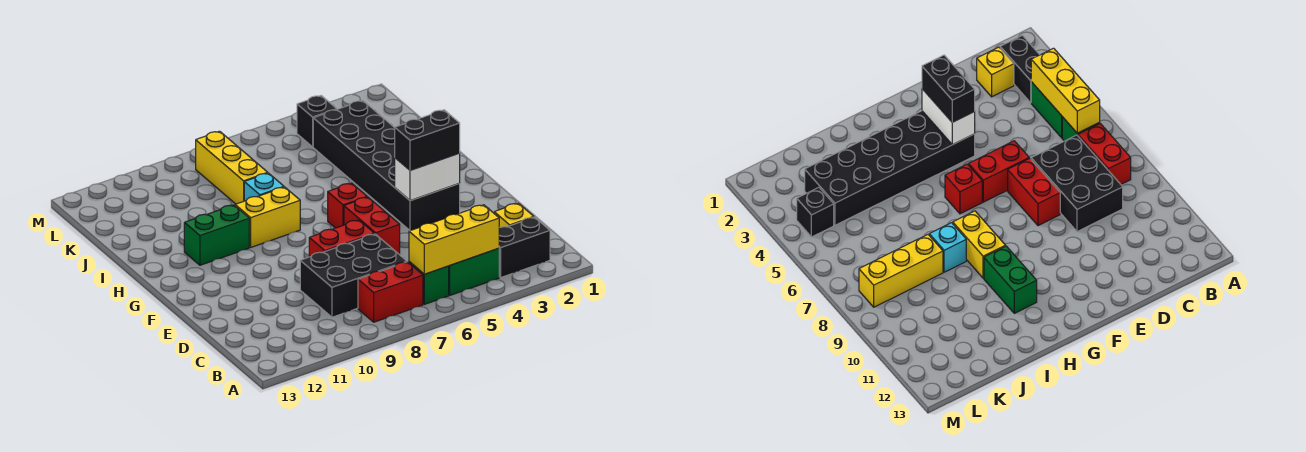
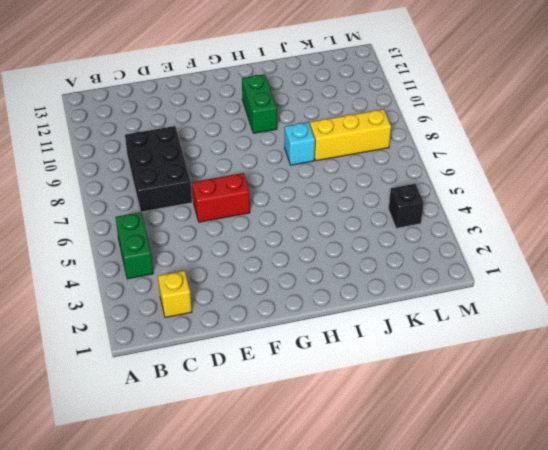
none -> black 1x2 brick [499,217,550,277]
none -> green 1x1 brick [409,262,449,304]
none -> red 1x2 brick [358,262,423,322]

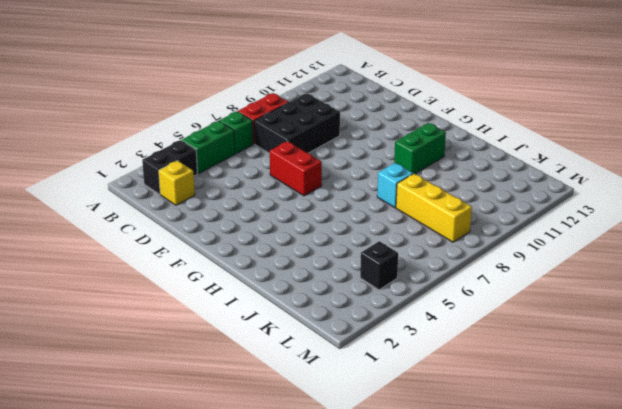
none -> red 1x2 brick [309,220,374,257]
none -> black 2x6 brick [313,101,460,231]
none -> red 1x1 brick [328,183,367,228]

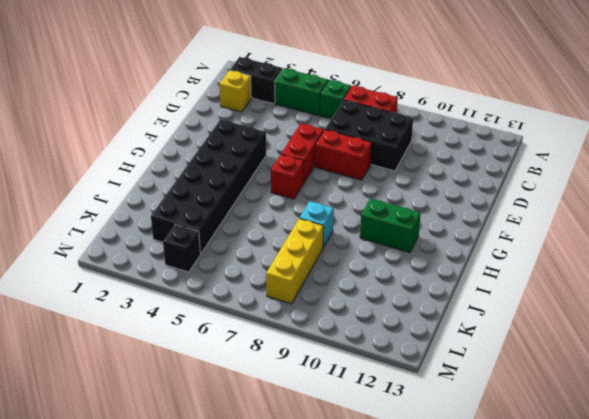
none -> yellow 1x2 brick [235,187,300,247]
none -> yellow 1x3 brick [409,205,499,274]
none -> white 1x2 brick [395,153,460,201]

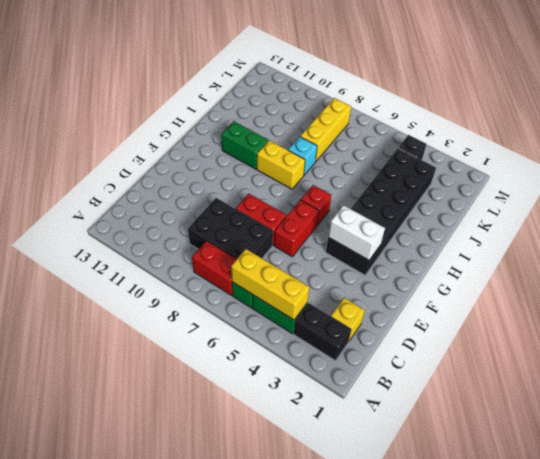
none -> black 1x2 brick [395,110,460,170]

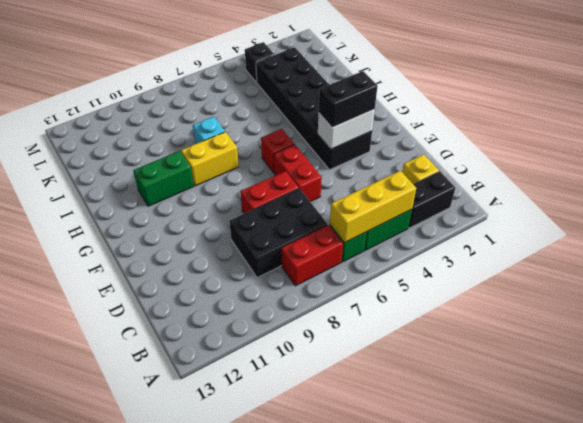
none -> yellow 1x3 brick [196,131,267,204]

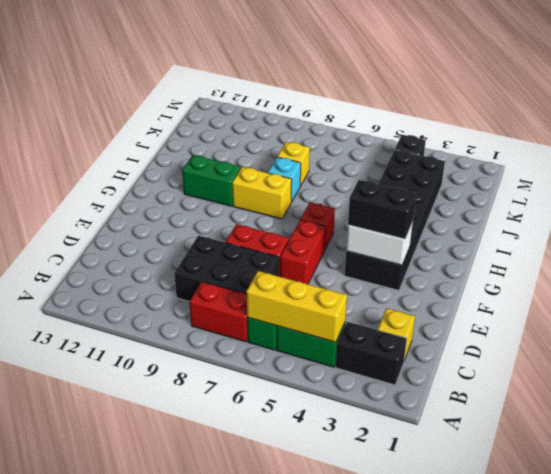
yellow 1x1 brick [277,142,310,186] -> yellow 1x3 brick [196,131,267,204]

